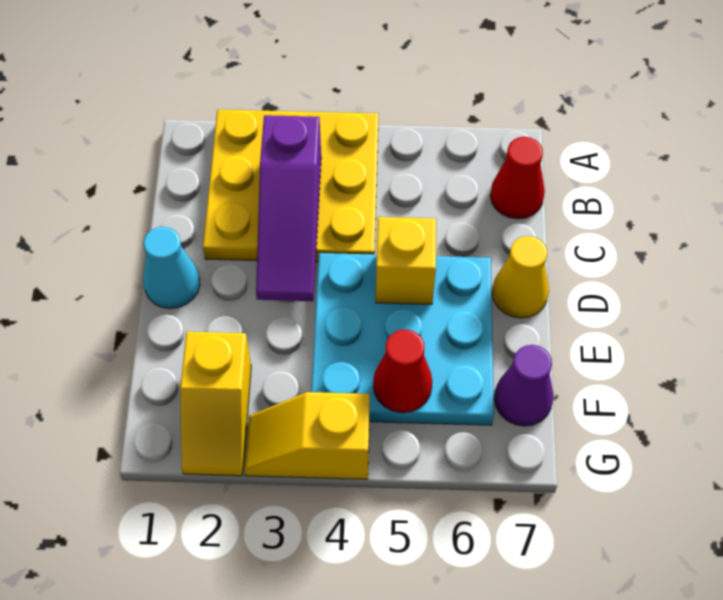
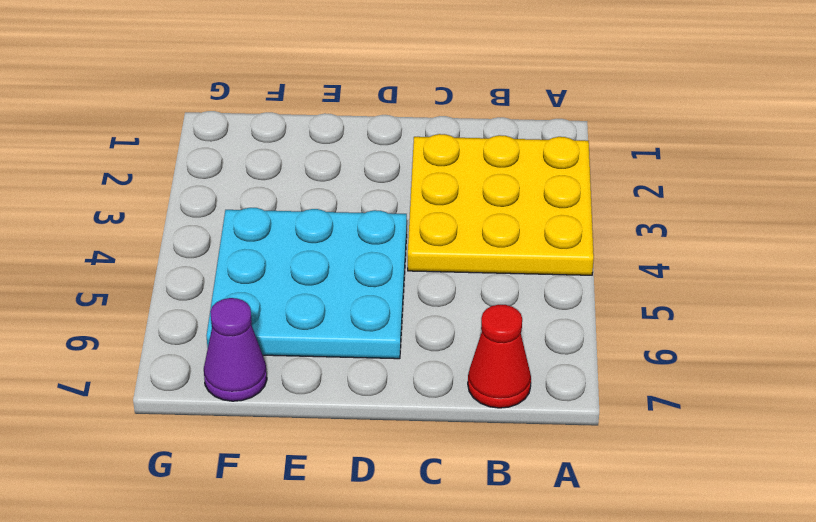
none -> cyan 1x1 cone [143,227,200,309]
none -> yellow 1x1 cone [492,236,549,318]

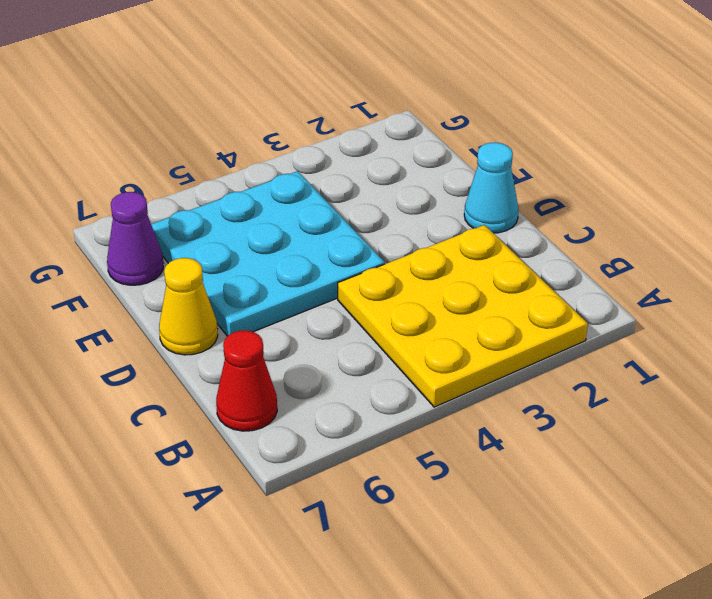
none -> yellow 1x2 slope [180,332,251,476]
none -> yellow 1x2 slope [245,392,370,479]

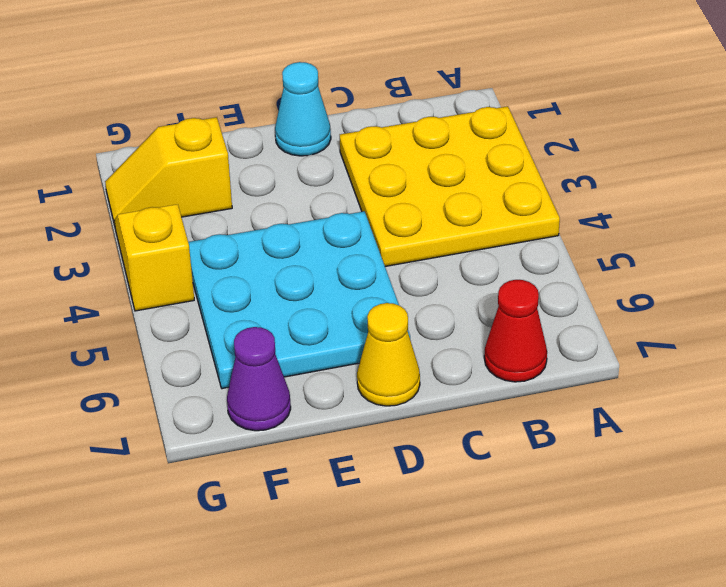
none -> purple 1x3 slope [256,115,321,301]
none -> yellow 1x1 brick [376,217,436,304]

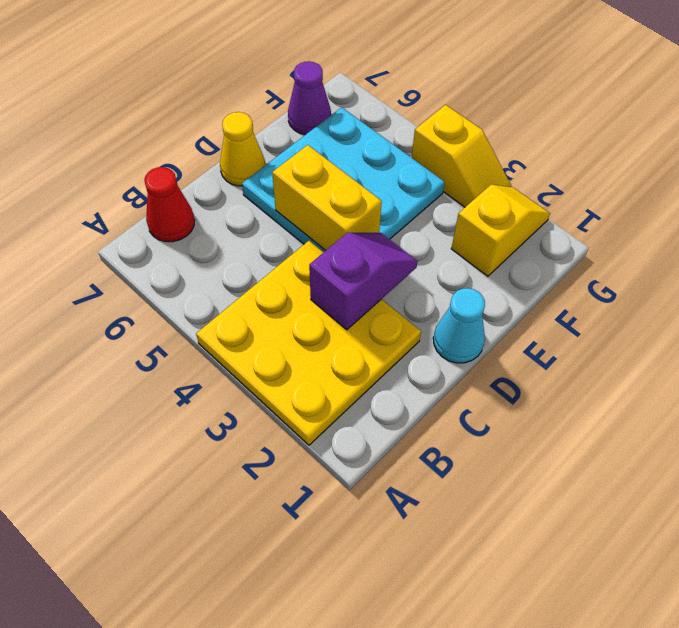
purple 1x2 slope [309,233,418,330] -> purple 1x3 slope [256,115,321,301]
yellow 1x2 brick [272,145,382,251] -> yellow 1x1 brick [376,217,436,304]
none -> red 1x1 cone [373,330,432,413]

